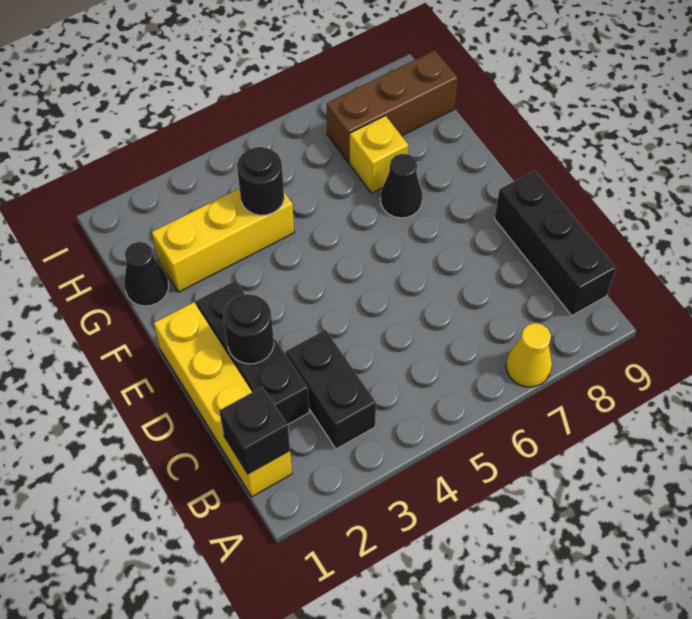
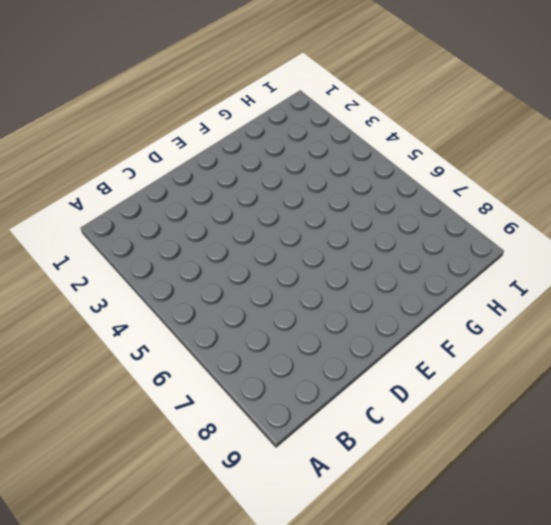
none -> yellow 1x1 cone [506,323,552,387]
none -> yellow 1x4 brick [154,302,292,497]
none -> black 1x2 brick [286,330,376,449]

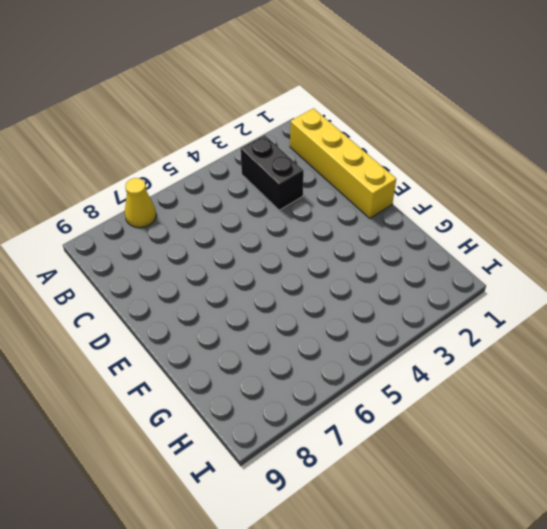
none -> black 1x3 brick [494,171,616,316]
none -> black 1x3 brick [196,280,309,425]
none -> black 1x1 cone [380,154,423,218]

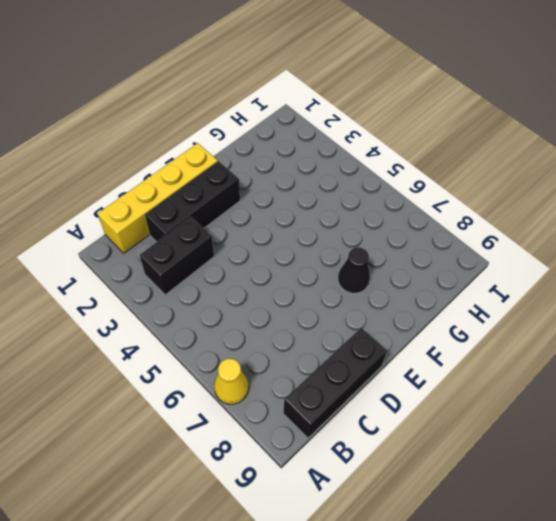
none -> black 1x1 cone [124,242,169,306]
none -> yellow 1x3 brick [152,188,294,292]
none -> yellow 1x1 brick [350,116,408,193]

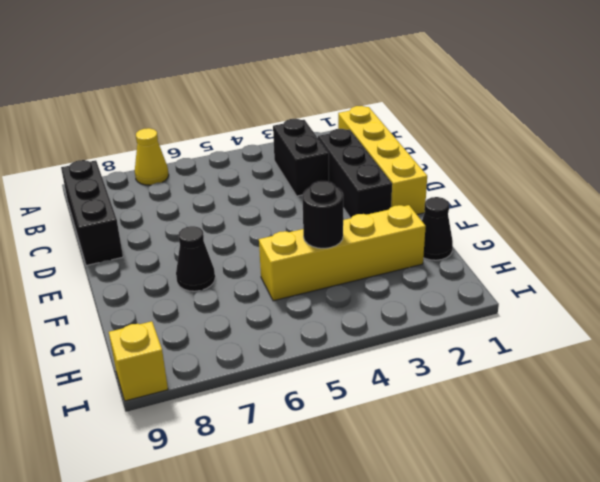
yellow 1x4 brick [259,205,426,301] -> yellow 1x3 brick [152,188,294,292]
yellow 1x1 brick [109,321,168,401] -> yellow 1x1 brick moved to [350,116,408,193]
none -> brown 1x3 brick [327,50,458,163]
none -> black 1x1 brick [219,387,290,474]
none -> black 1x1 round brick [223,294,274,364]

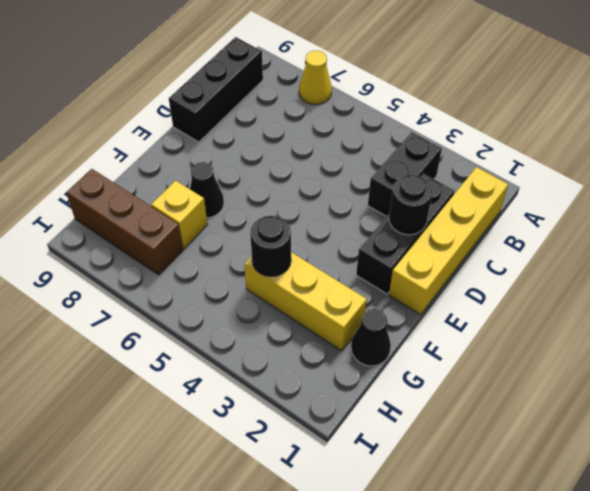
none -> black 1x1 brick [219,387,290,474]

